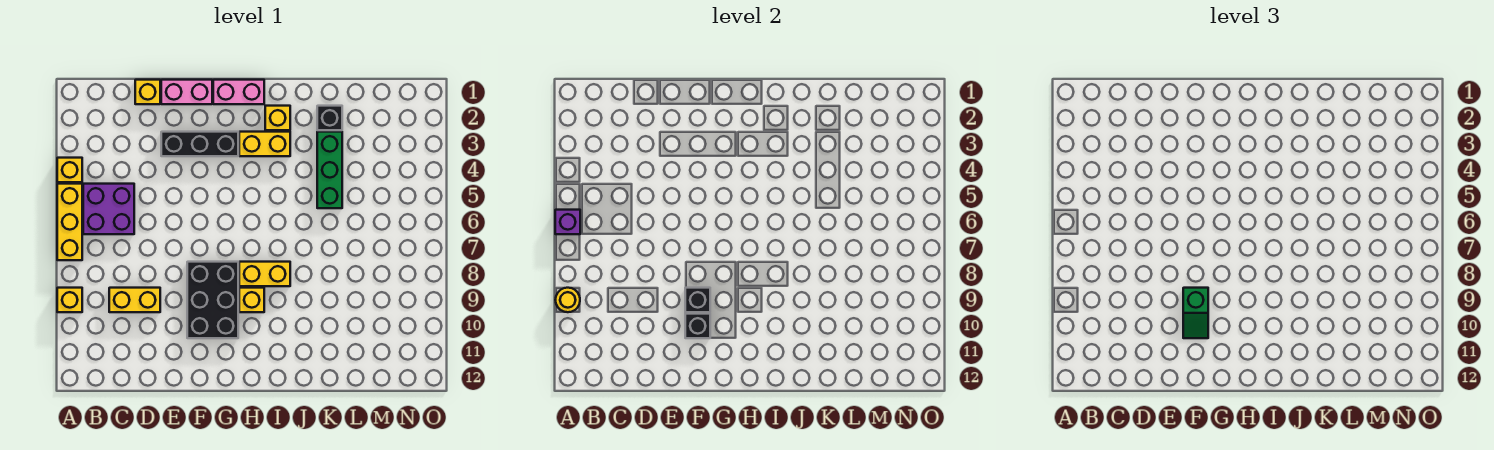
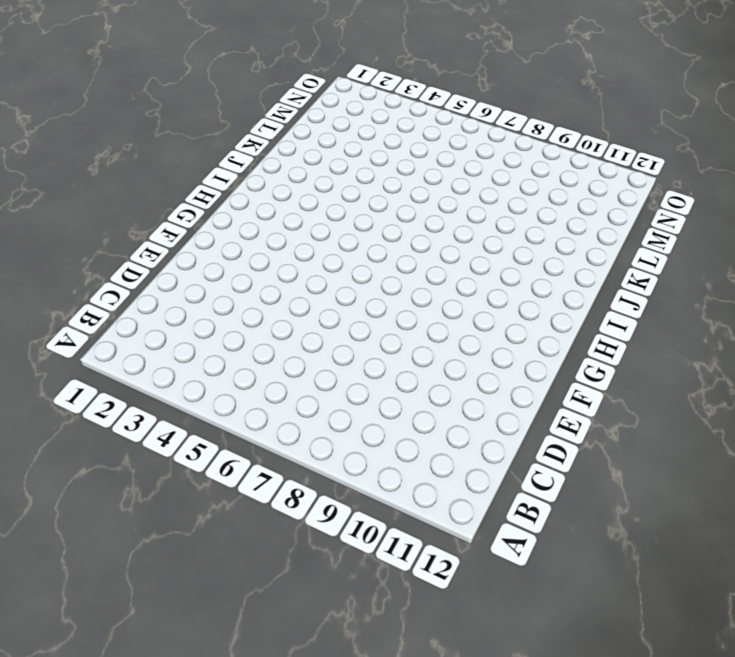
none -> yellow 1x1 brick [57,158,82,182]
none -> yellow 1x3 brick [57,184,82,260]
none -> yellow 1x1 brick [57,288,82,312]

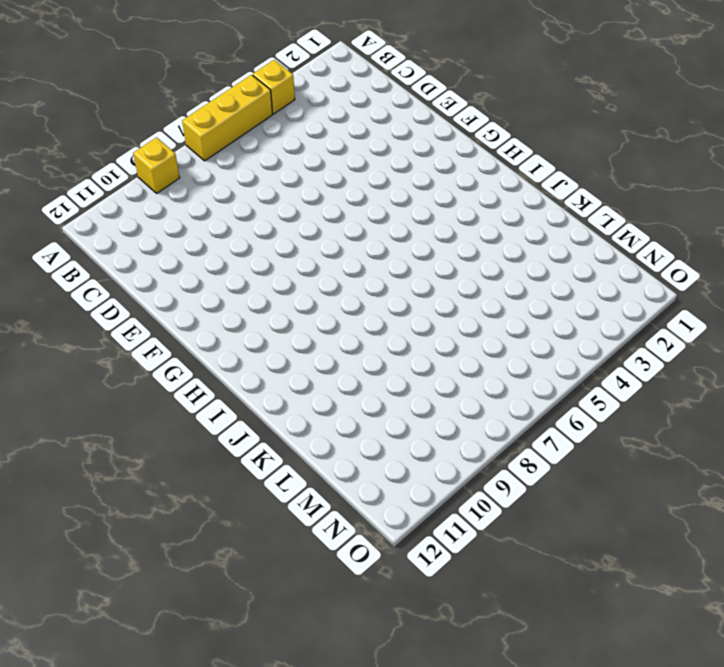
none -> purple 2x2 brick [83,184,134,234]
none -> yellow 1x2 brick [109,288,160,312]
none -> yellow 1x1 brick [135,80,160,104]

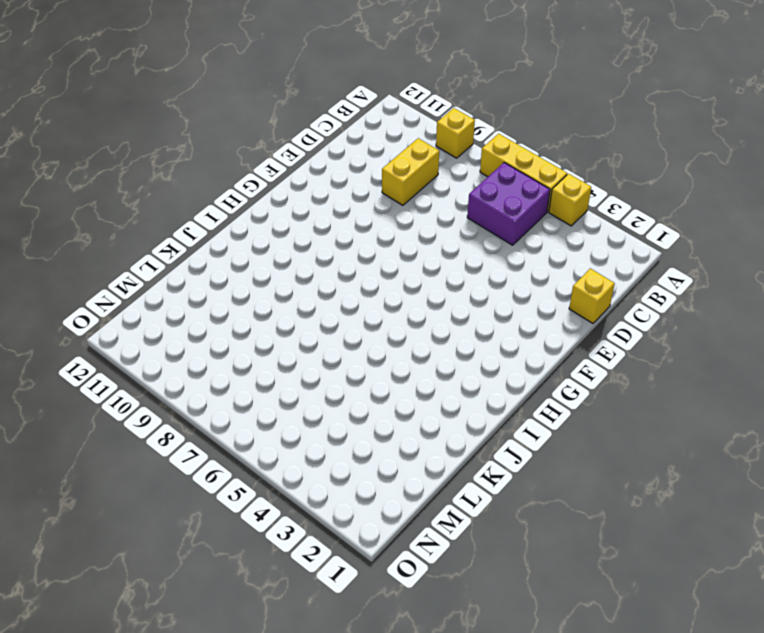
none -> pink 1x2 brick [161,80,212,104]
none -> black 1x3 brick [161,132,238,156]
none -> black 2x3 brick [187,262,238,338]

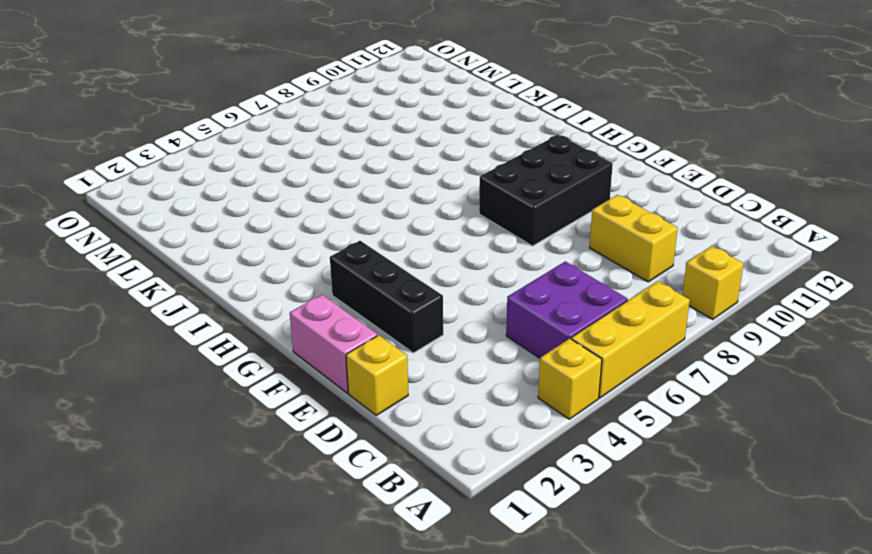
none -> pink 1x2 brick [213,80,264,104]
none -> yellow 1x2 brick [239,132,290,156]
none -> yellow 1x2 brick [239,262,290,286]

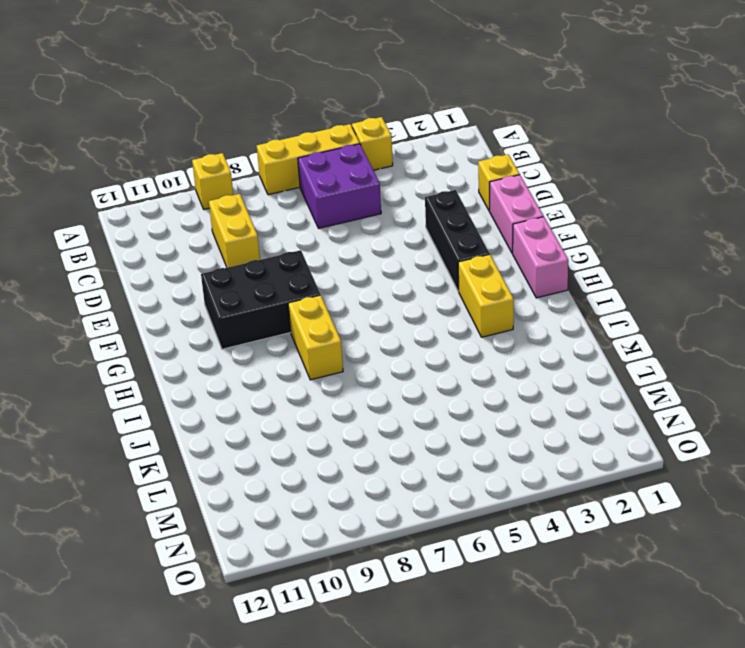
none -> yellow 1x1 brick [239,288,264,312]
none -> yellow 1x1 brick [265,106,290,130]
none -> black 1x1 brick [317,106,342,130]

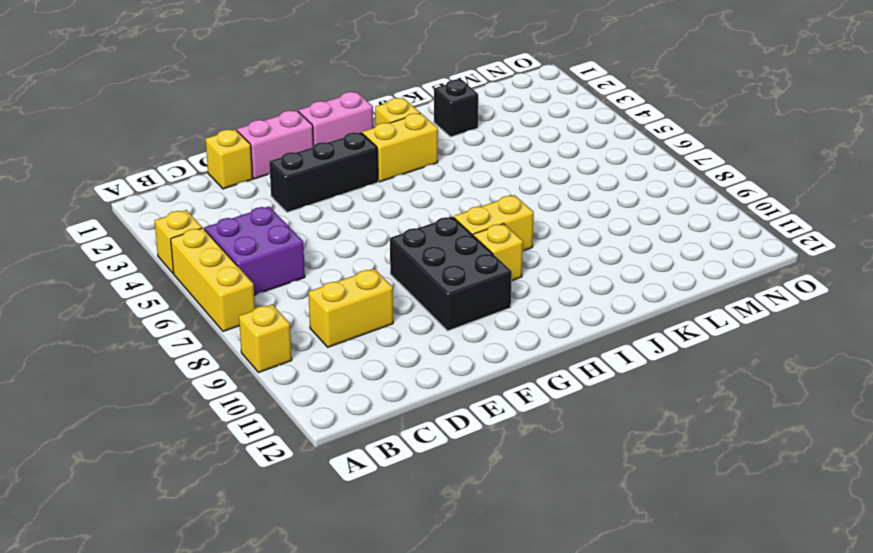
none -> green 1x3 brick [317,132,342,208]
none -> purple 1x1 brick [555,210,580,234]
none -> yellow 1x1 round brick [555,288,580,312]

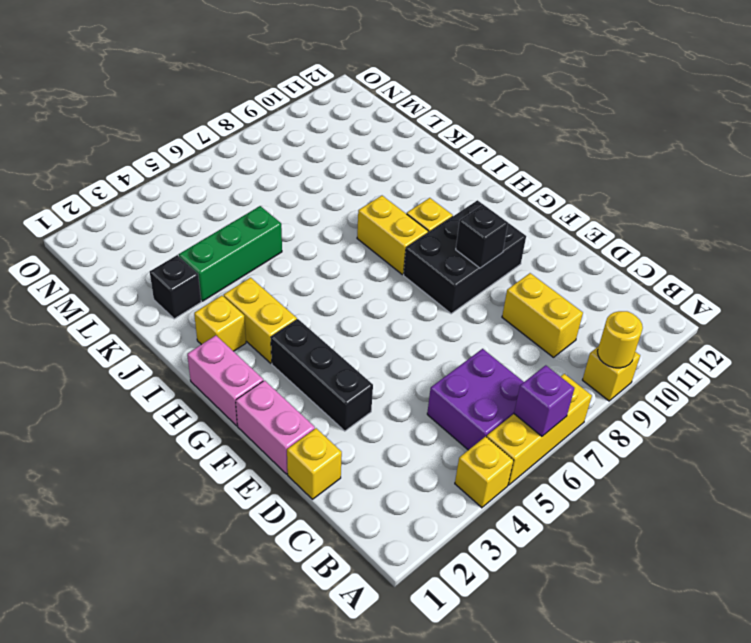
none -> black 1x1 brick [685,314,710,338]
none -> green 1x2 slope [1183,288,1208,338]

